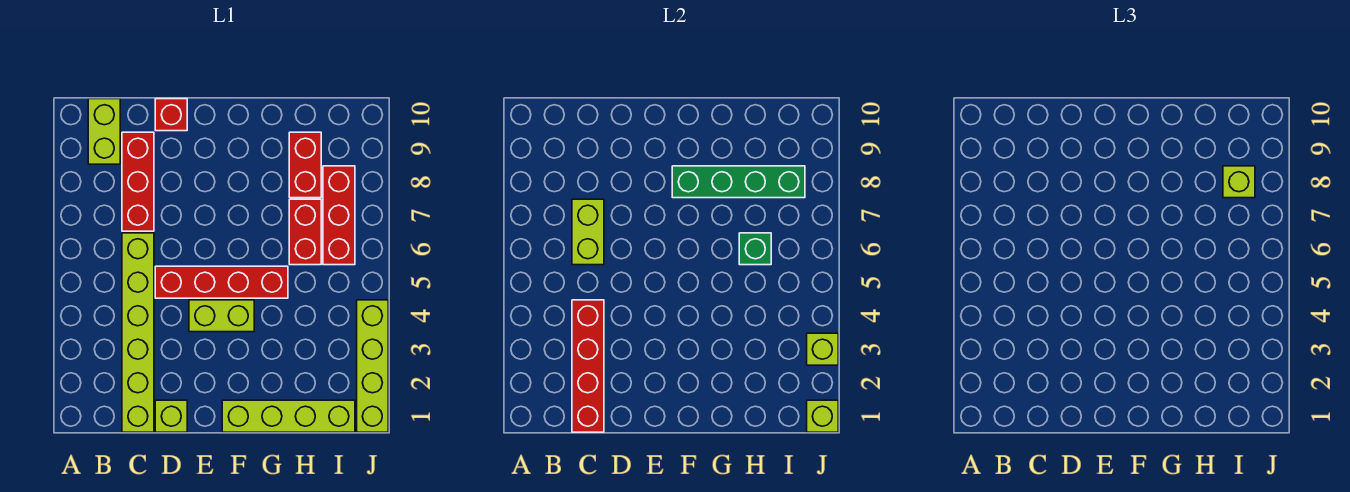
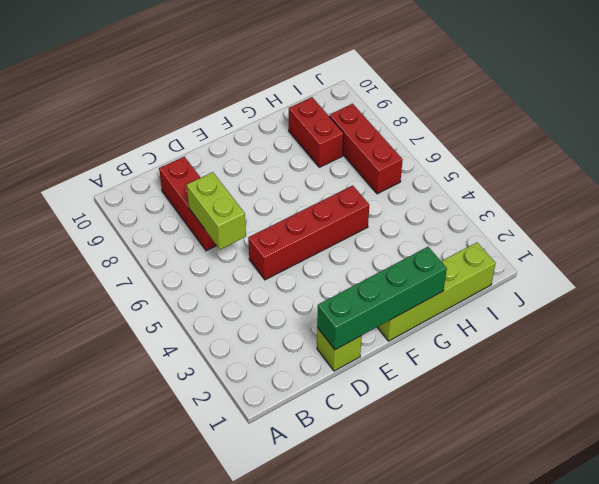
green 1x4 brick [317,247,447,350] -> green 1x4 brick moved to [672,166,805,198]
none -> lime 1x2 brick [88,99,120,164]
none -> lime 1x6 brick [122,233,154,432]
none -> red 1x1 brick [155,99,187,131]

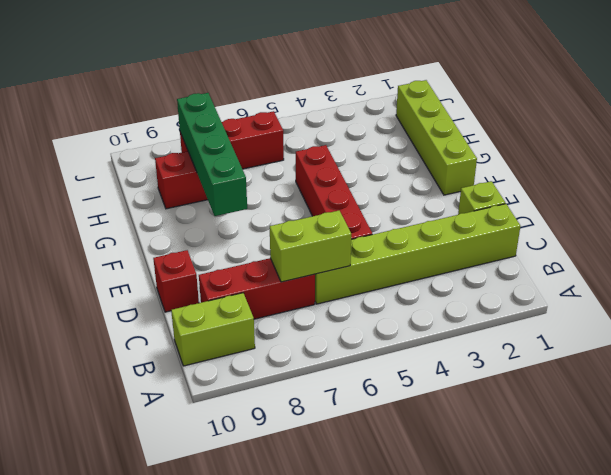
none -> lime 1x2 brick [189,300,254,332]
none -> red 1x2 brick [289,199,321,265]
none -> lime 1x4 brick [357,300,388,432]

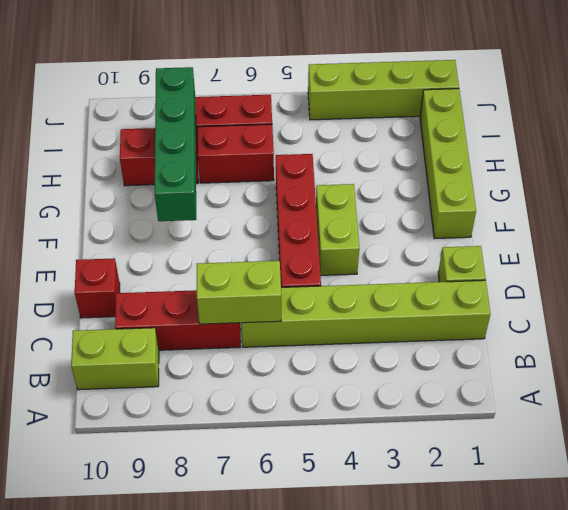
none -> red 1x4 brick [572,300,604,432]
none -> green 1x1 brick [739,233,771,265]
none -> lime 1x1 brick [807,400,838,432]

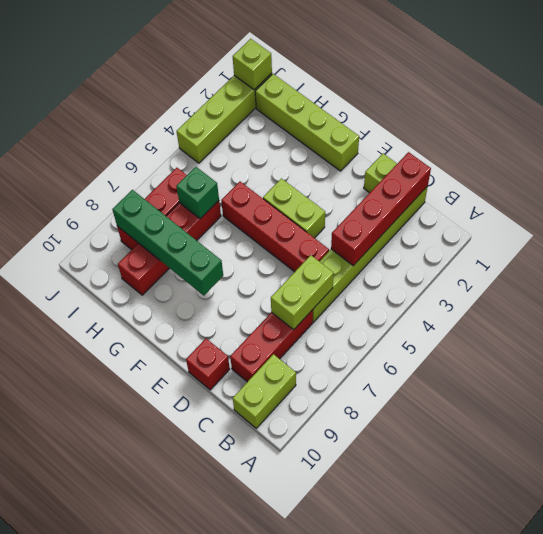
none -> lime 1x1 brick [807,333,838,365]
none -> lime 1x1 brick [1223,166,1255,198]

